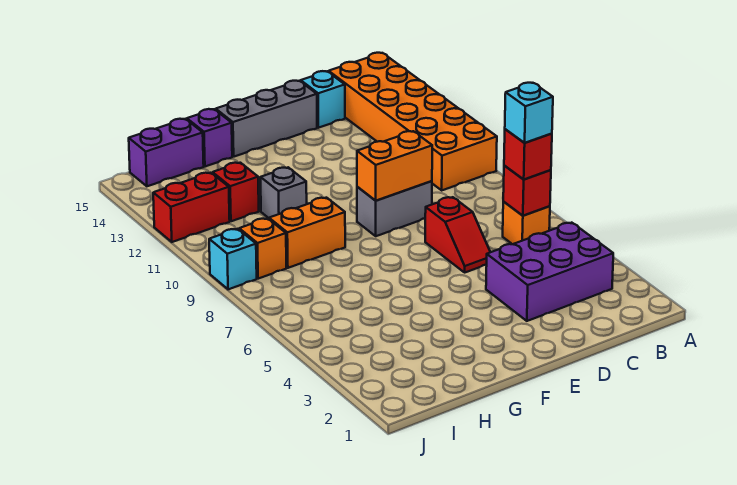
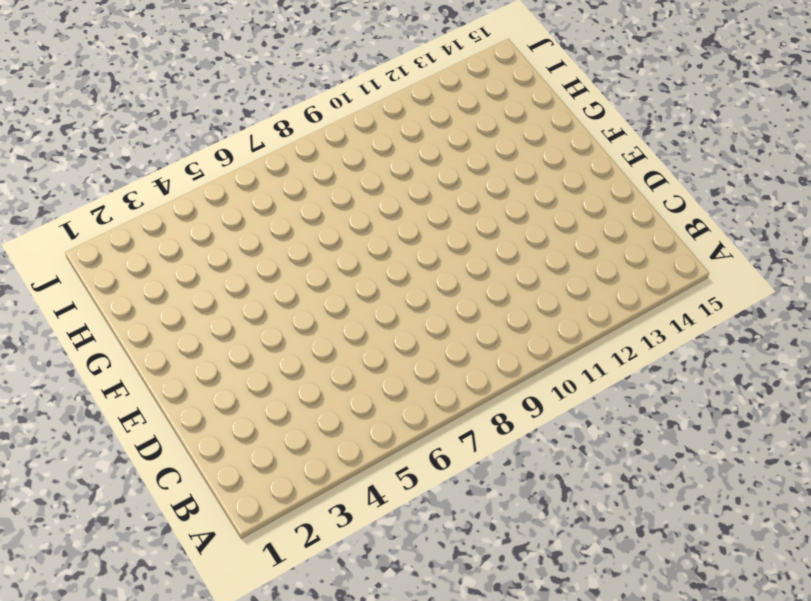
none -> orange 2x6 brick [329,53,497,190]
none -> purple 2x3 brick [486,223,613,321]
none -> orange 1x1 brick [503,202,550,244]

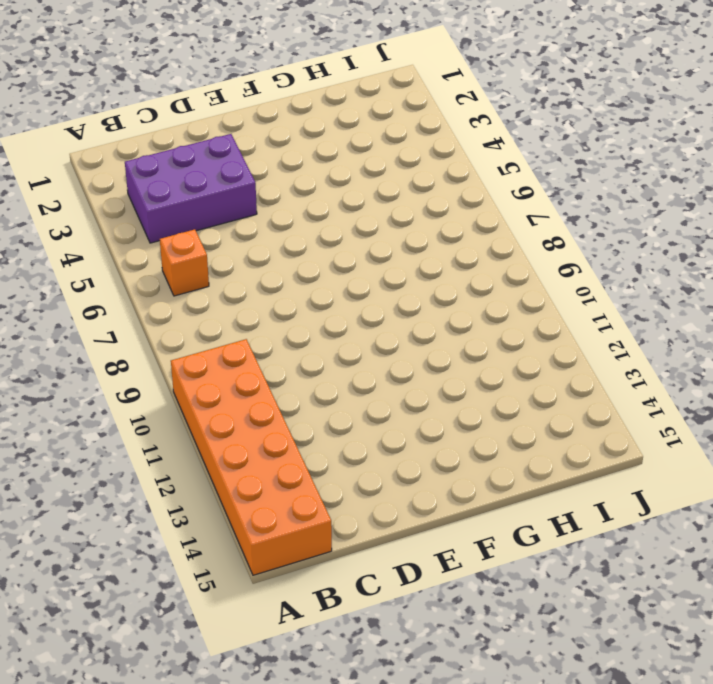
none -> cyan 1x1 brick [301,71,345,128]
none -> red 1x2 slope [425,197,490,272]
none -> grey 1x2 brick [357,181,432,236]

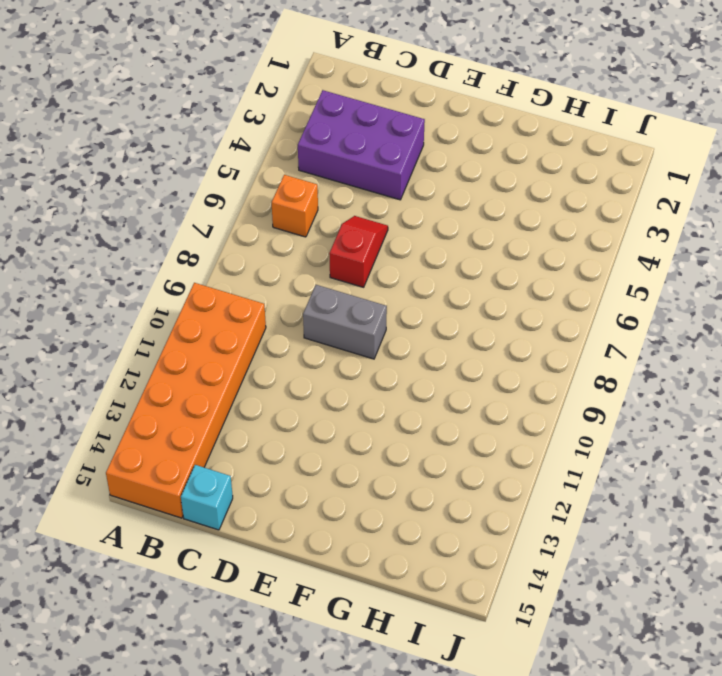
none -> grey 1x3 brick [216,81,317,157]
none -> orange 1x2 brick [269,198,345,268]
none -> grey 1x1 brick [261,167,307,218]

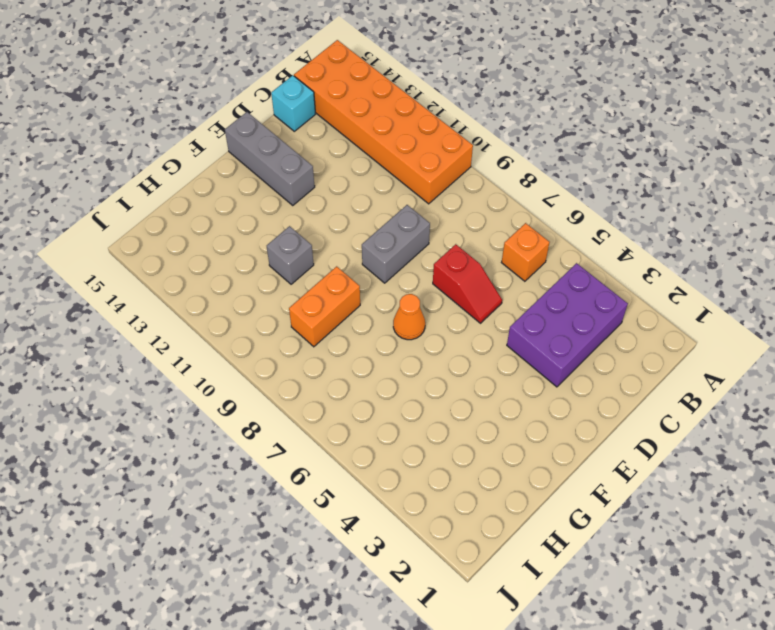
grey 1x3 brick [225,112,315,205] -> grey 1x3 brick turned to [216,81,317,157]
orange 1x1 cone [393,294,425,340] -> none
none -> purple 1x1 brick [187,109,232,167]
none -> red 1x1 brick [213,163,259,221]
none -> purple 1x2 brick [129,119,204,186]

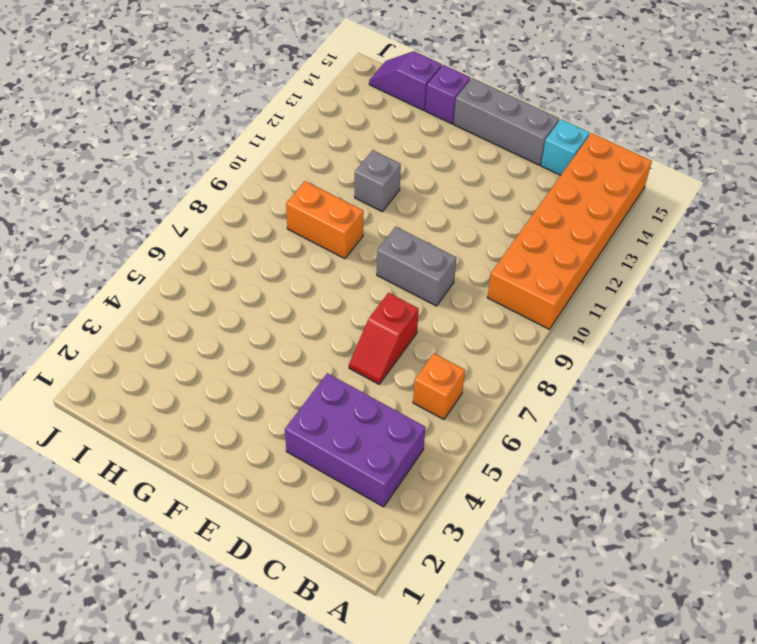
purple 1x2 slope [369,51,442,110] -> purple 1x2 brick [129,119,204,186]
none -> red 1x1 brick [213,163,259,221]
none -> orange 1x1 brick [239,218,286,279]
none -> red 1x2 brick [153,173,230,242]

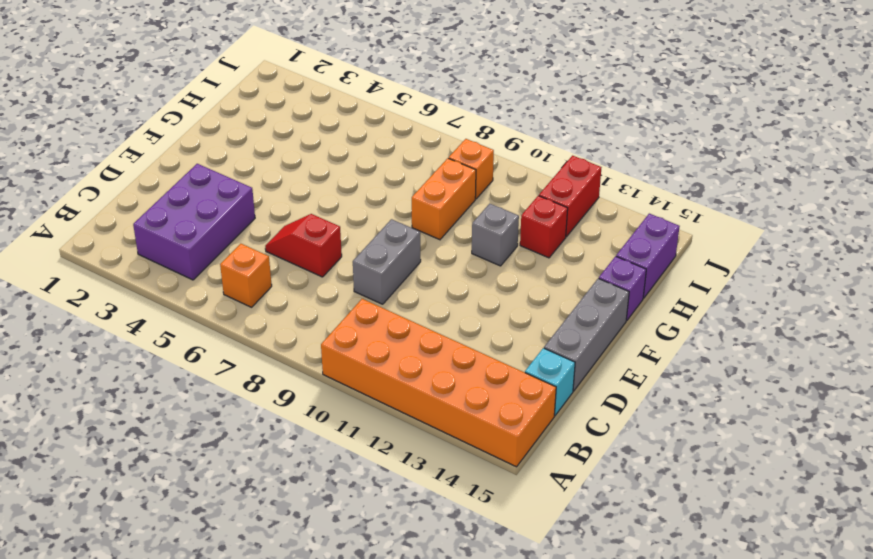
none -> cyan 1x1 brick [209,229,257,289]
none -> red 1x1 brick [503,166,551,216]
none -> orange 1x2 brick [357,131,432,201]

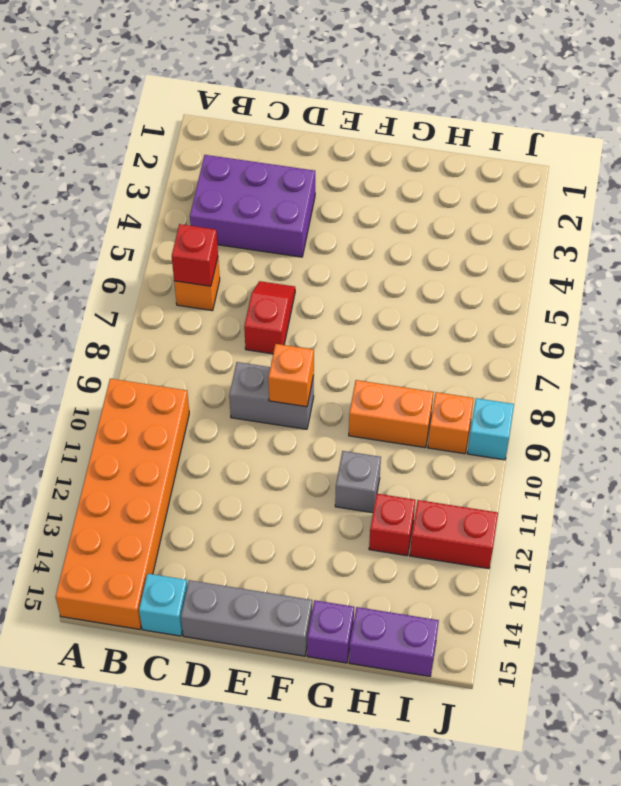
orange 1x1 brick [268,344,314,407] -> orange 1x2 brick [357,131,432,201]
none -> red 1x1 brick [504,129,552,179]
none -> cyan 1x1 brick [505,83,553,143]

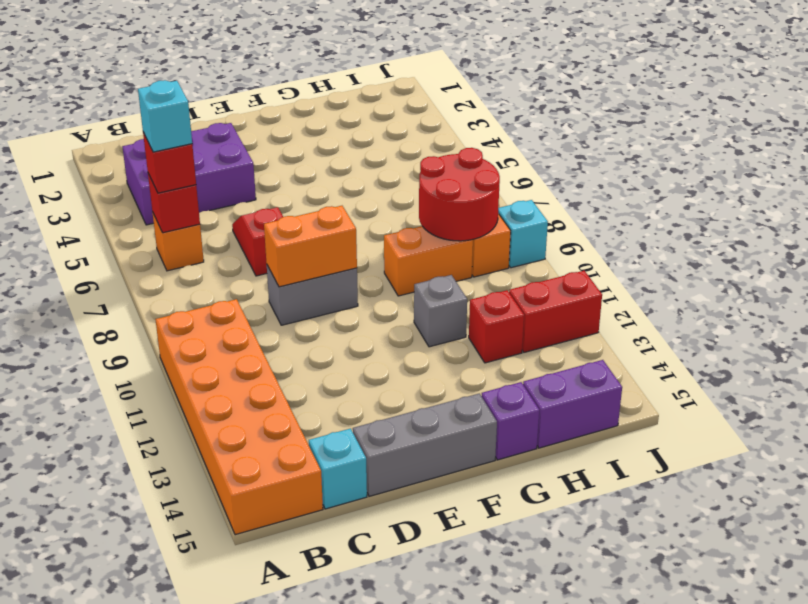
red 2x2 round brick [419,148,500,241] -> none

